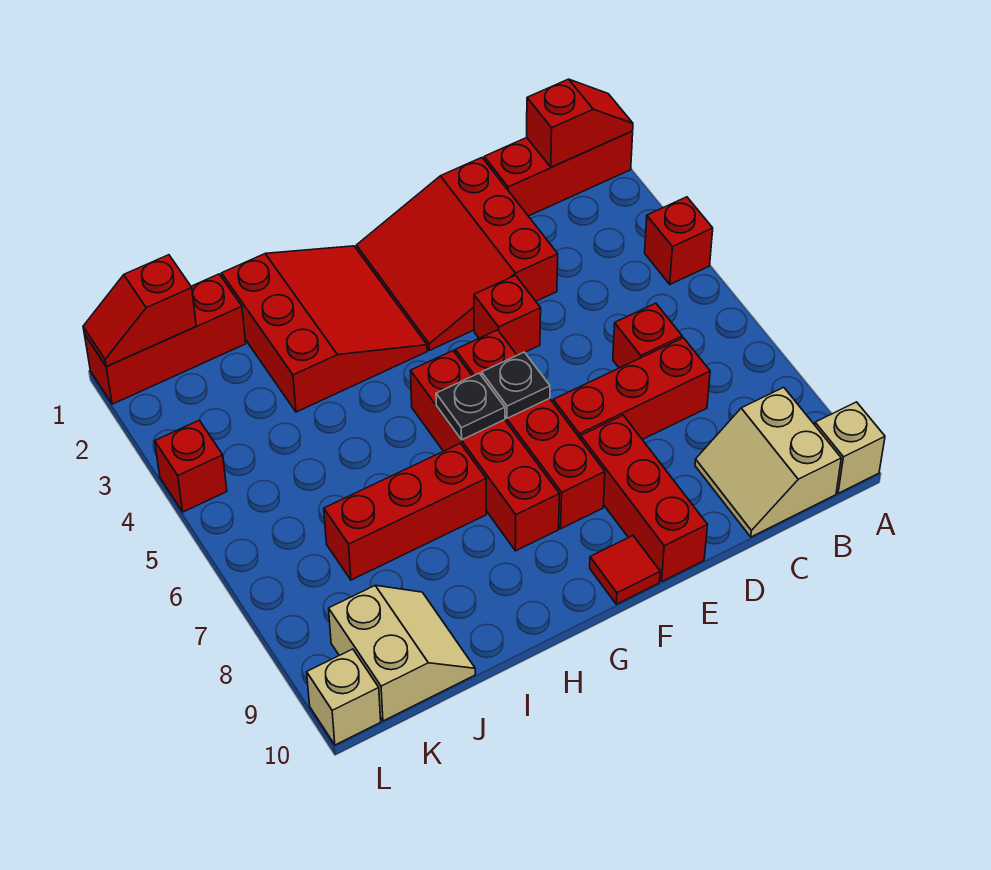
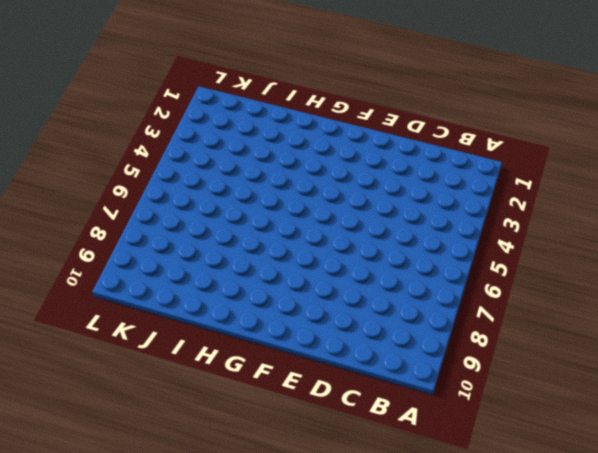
none -> red 1x3 brick [484,131,633,216]
none -> red 1x1 brick [645,197,713,284]
none -> tan 1x1 brick [815,402,885,493]

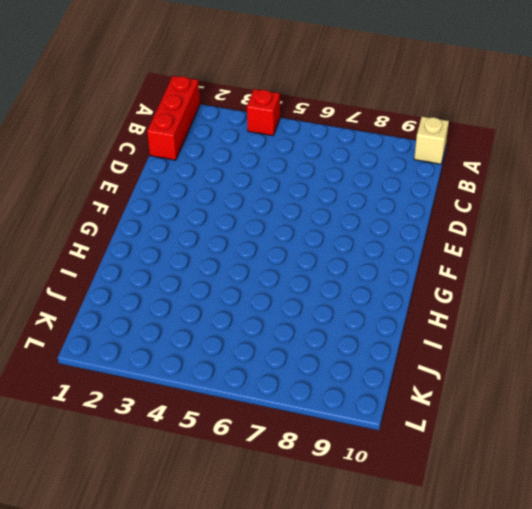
none -> tan 2x2 slope [695,387,841,537]
none -> red 1x1 brick [613,303,682,368]
none -> red 1x3 brick [553,338,710,439]

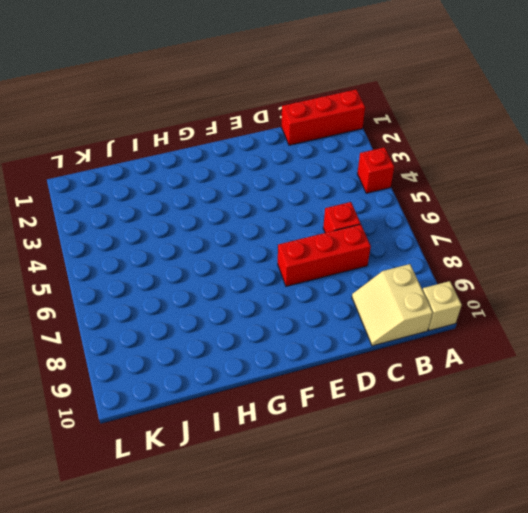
none -> red 3x3 slope [356,158,558,350]
none -> red 1x1 brick [474,275,541,355]
none -> red 1x3 brick [581,415,707,581]

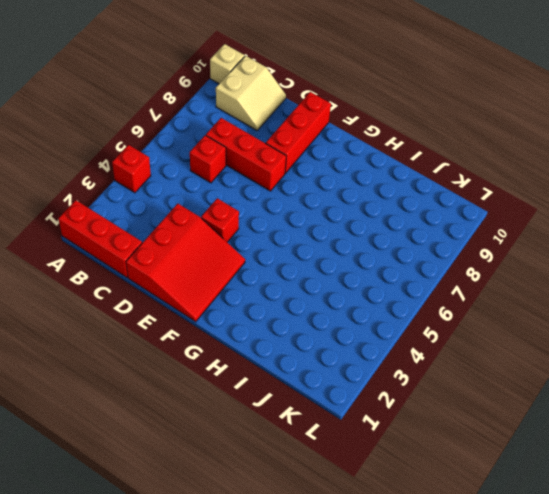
none -> red 1x4 brick [455,330,605,529]
none -> red 1x1 tile [590,536,660,604]
none -> red 3x3 slope [222,246,427,412]

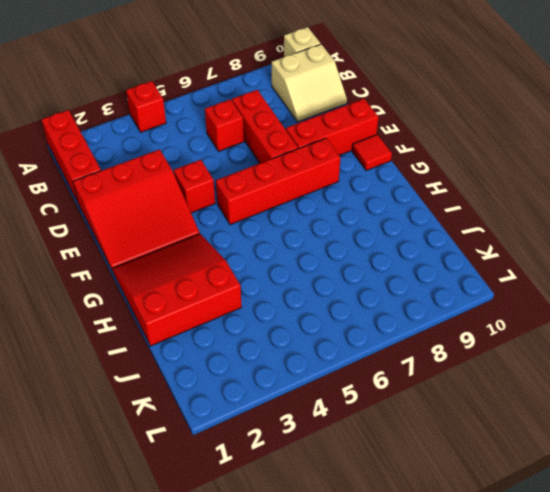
none -> red 1x4 brick [411,351,559,551]
none -> red 1x3 brick [324,443,486,580]
none -> red 1x3 brick [84,274,246,404]

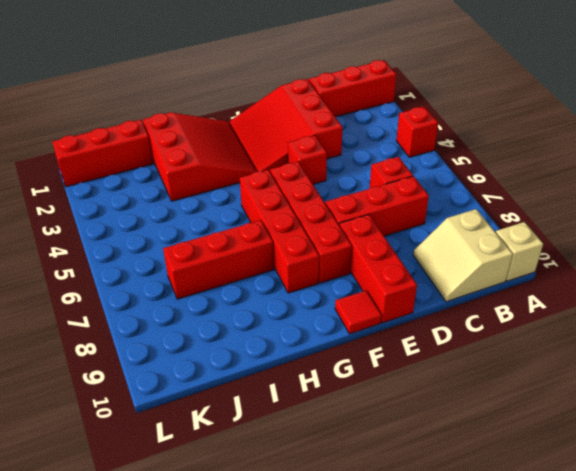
none -> tan 2x2 slope [329,585,476,721]
none -> red 1x1 brick [155,420,227,512]
none -> tan 1x1 brick [307,649,381,745]

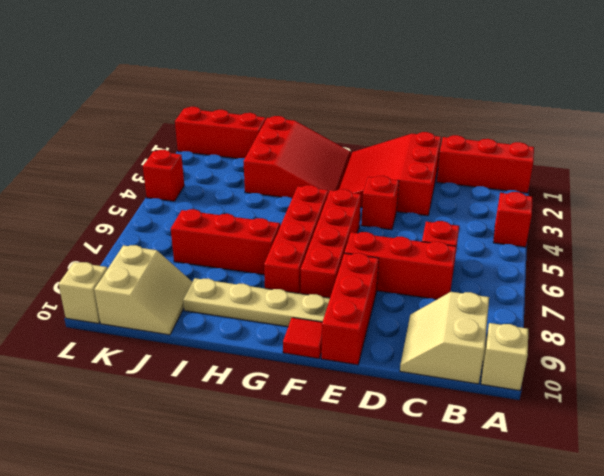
tan 1x4 plate [183,278,330,327] -> none
none -> red 1x2 slope [527,79,633,167]
none -> black 1x1 plate [482,352,550,418]
none -> black 1x1 plate [436,373,505,440]

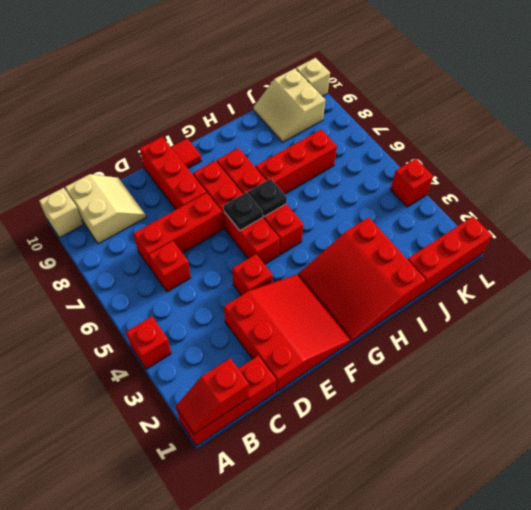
none -> red 1x2 slope [83,255,196,367]

